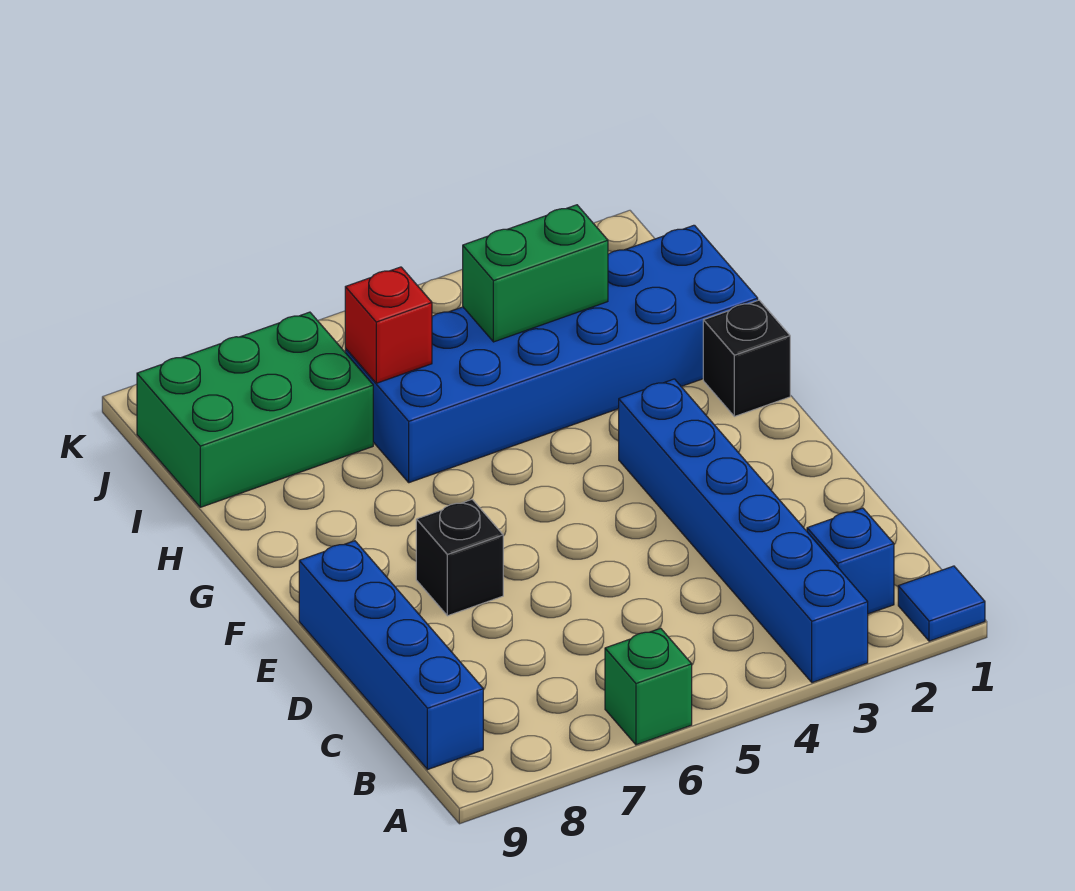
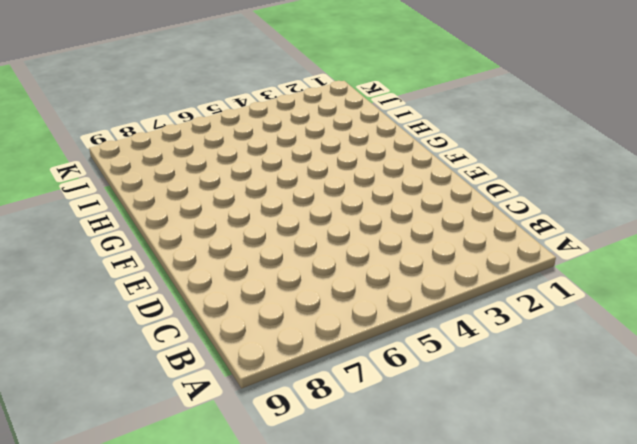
none -> blue 1x1 tile [898,566,985,641]
none -> blue 1x6 brick [619,379,868,683]

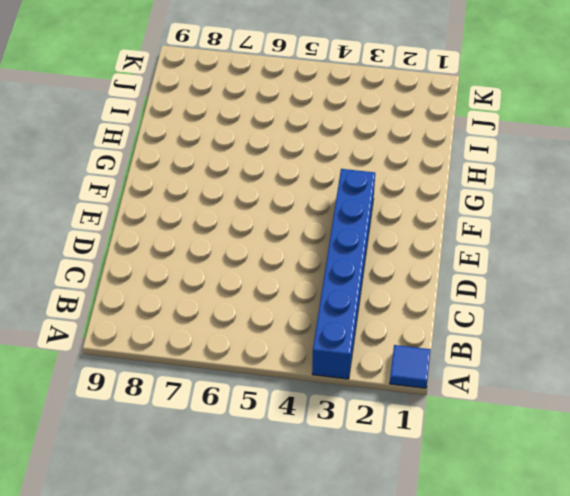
none -> green 1x1 brick [605,628,692,745]
none -> blue 1x1 brick [807,508,894,614]

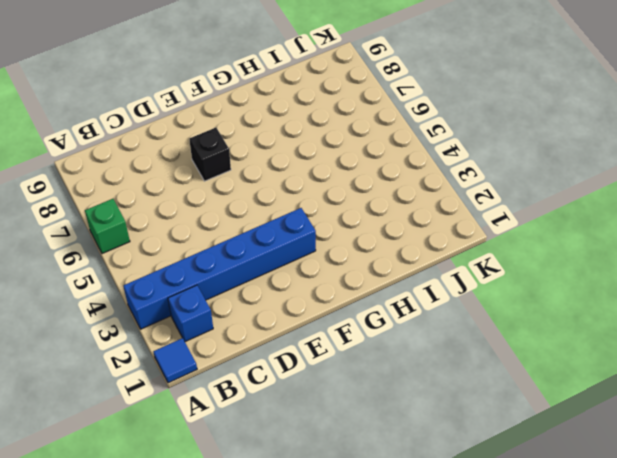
none -> blue 1x4 brick [299,541,483,770]
none -> black 1x1 brick [703,300,790,417]

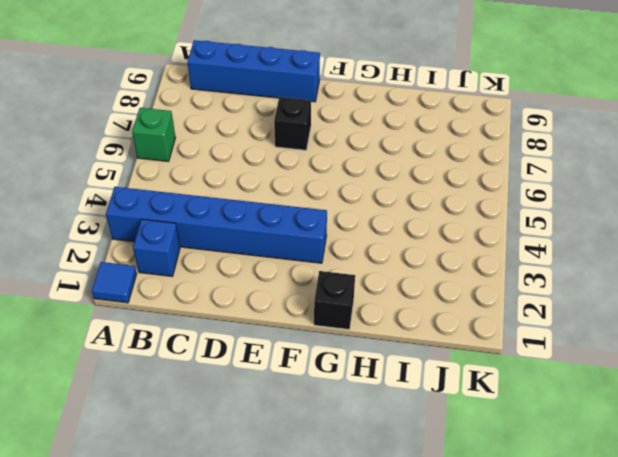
none -> blue 2x6 brick [345,225,758,483]
none -> green 2x3 brick [137,312,373,507]

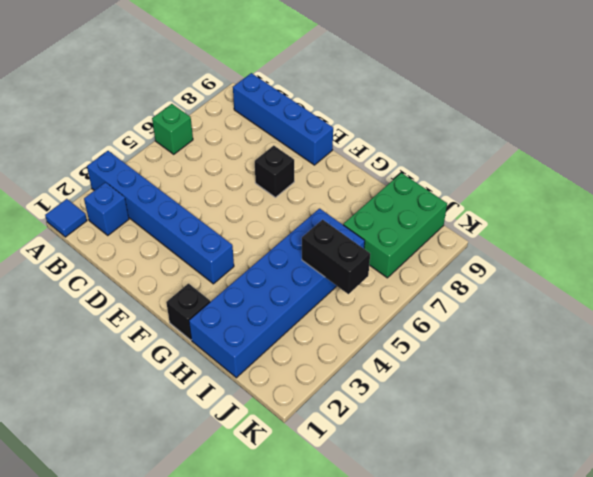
black 1x2 brick [302,220,370,294] -> none
none -> green 1x2 brick [463,205,608,342]
none -> red 1x1 brick [345,267,432,383]

